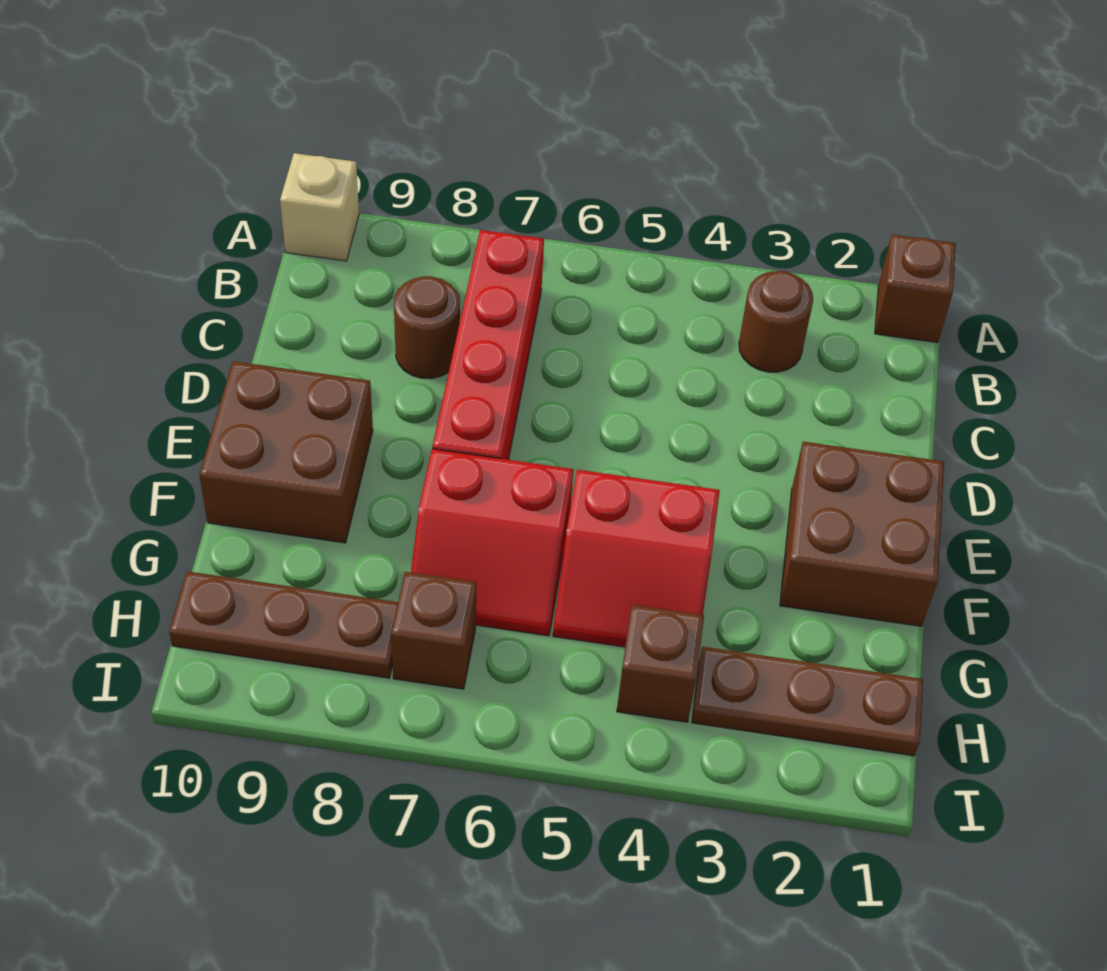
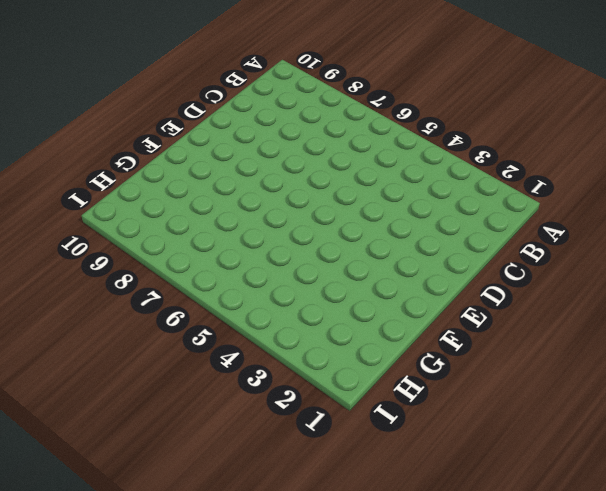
none -> brown 1x1 brick [875,234,956,343]
none -> tan 1x1 brick [280,153,359,261]
none -> brown 1x1 round brick [739,271,813,372]

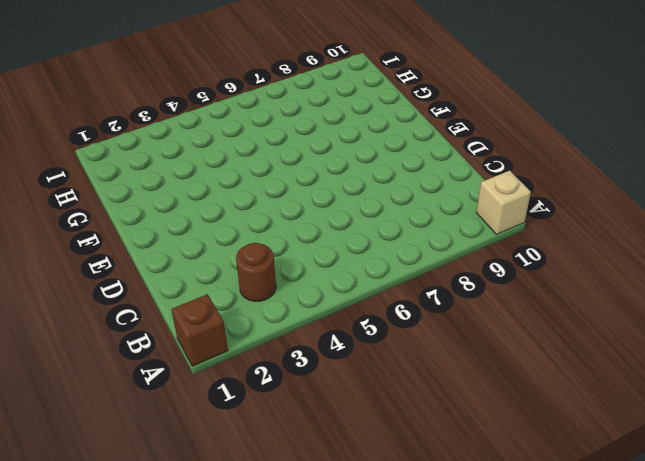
none -> red 1x4 brick [432,230,544,460]
none -> brown 1x1 round brick [394,276,460,379]
none -> brown 2x2 brick [780,442,944,626]

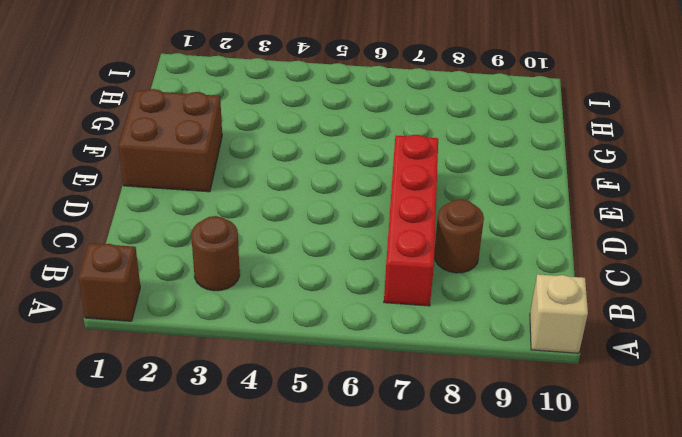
none -> brown 2x2 brick [199,361,373,543]
none -> red 2x2 slope [553,470,720,647]
none -> red 2x2 slope [411,449,573,636]

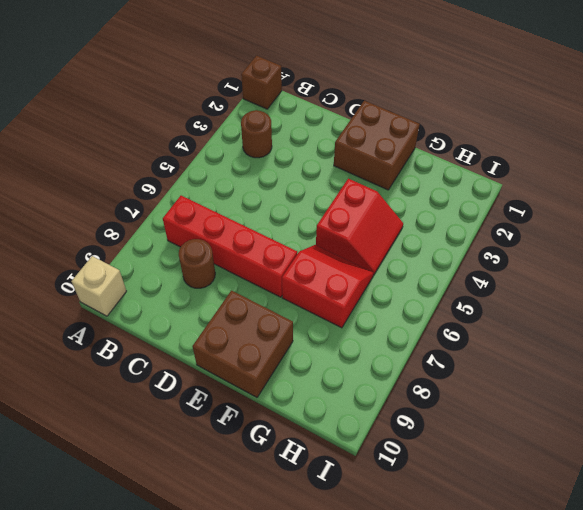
red 2x2 slope [282,245,374,328] -> red 2x2 slope turned to [411,449,573,636]
none -> brown 1x3 plate [692,647,923,756]
none -> brown 1x1 brick [617,605,704,722]
none -> brown 1x1 brick [391,572,476,689]

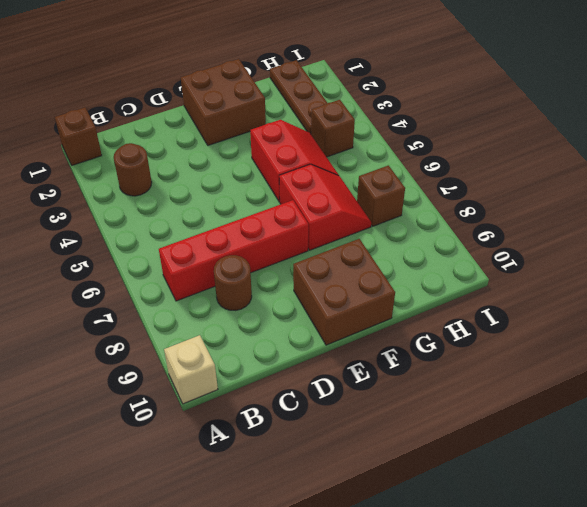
none -> brown 1x3 plate [169,571,398,678]

